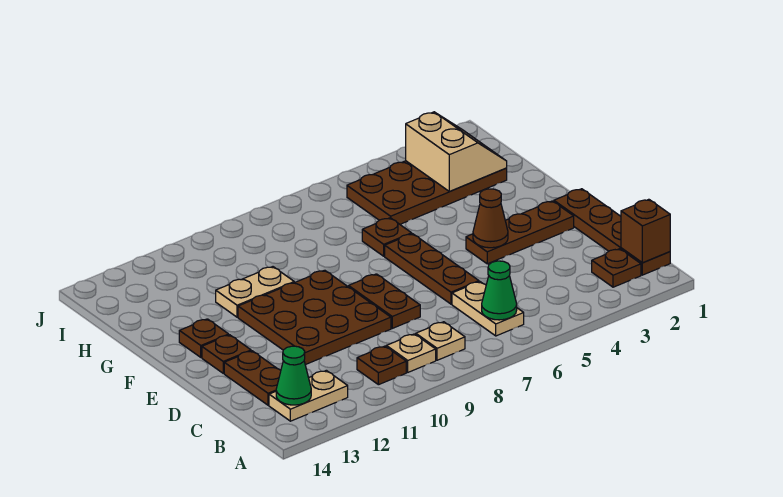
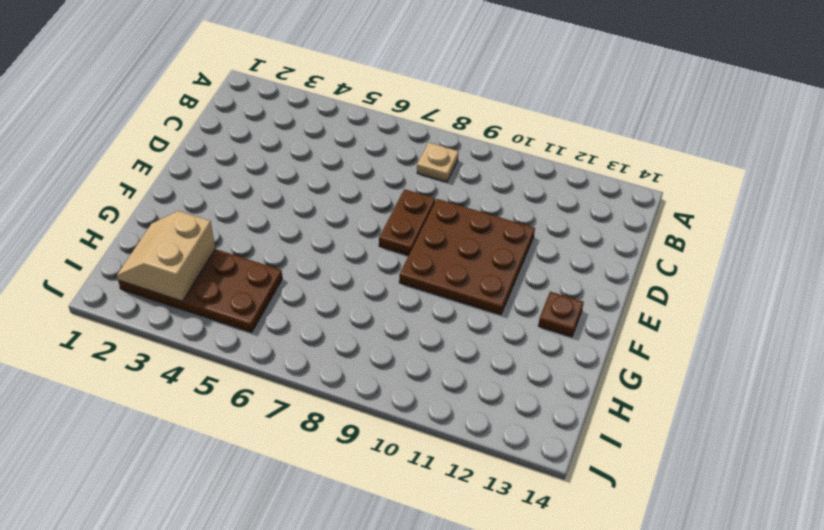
none -> brown 1x4 plate [554,189,670,275]
none -> brown 1x1 plate [592,249,641,287]
none -> tan 1x2 plate [452,282,524,336]

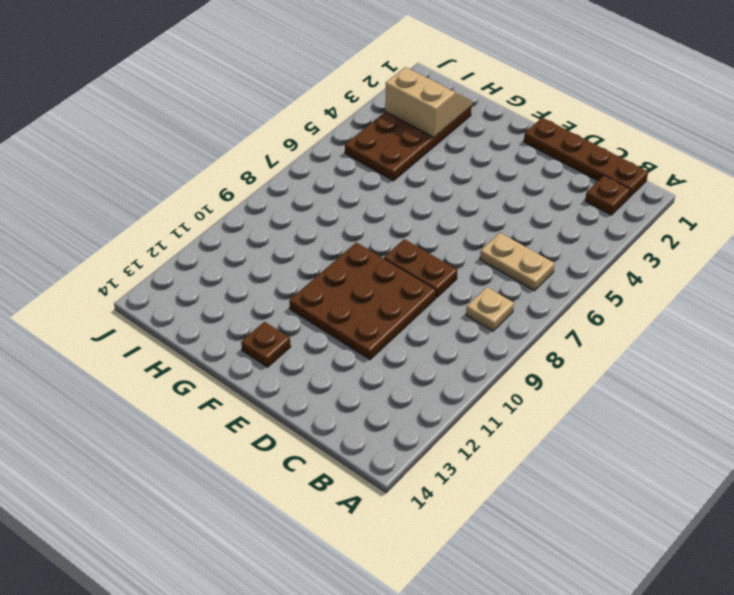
none -> tan 1x1 plate [386,334,436,372]
none -> brown 1x1 plate [357,346,406,385]
none -> tan 1x2 plate [269,370,348,421]

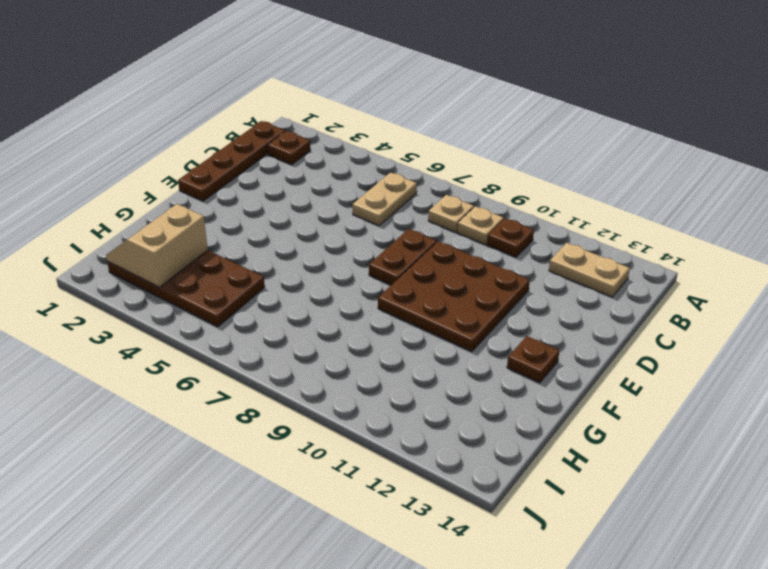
none -> brown 1x2 plate [224,351,281,405]
none -> brown 1x3 plate [385,234,479,304]
none -> brown 1x3 plate [466,201,574,264]

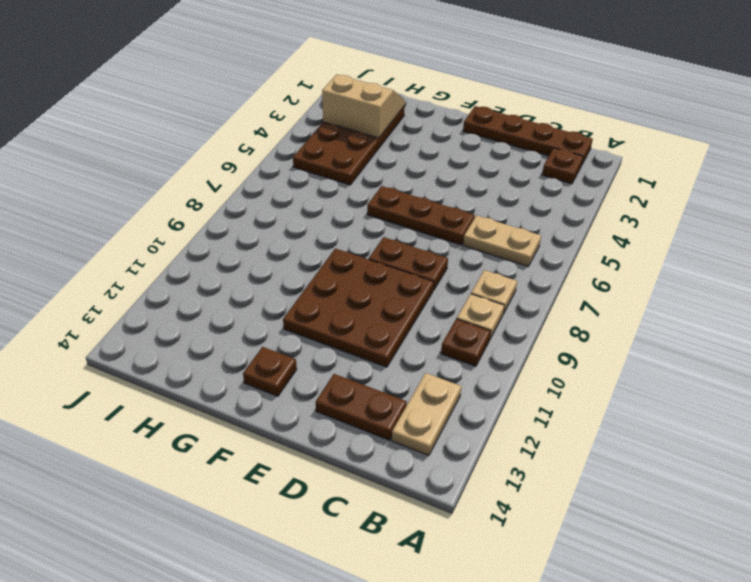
none -> brown 1x3 plate [466,201,574,264]
none -> brown 1x1 plate [202,335,251,373]
none -> brown 1x1 plate [362,218,412,256]

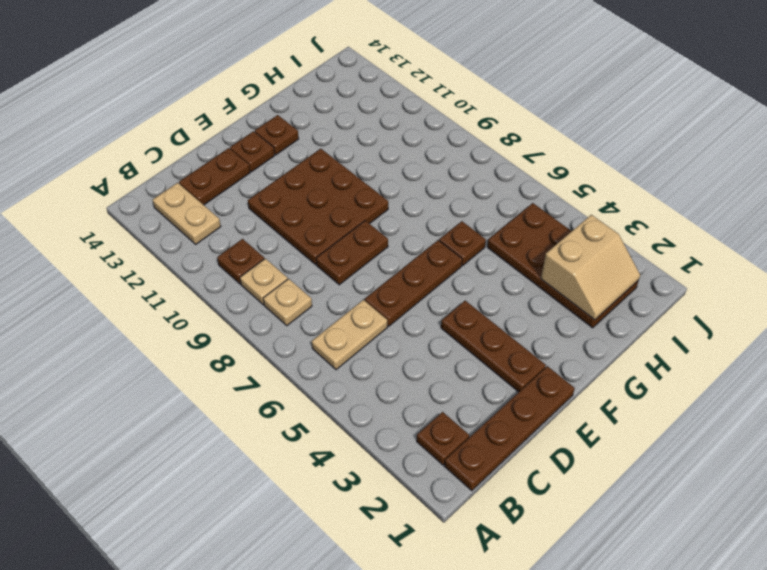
none -> tan 1x2 plate [216,267,294,317]
none -> brown 1x1 brick [621,199,670,263]
none -> green 1x1 cone [482,261,517,320]

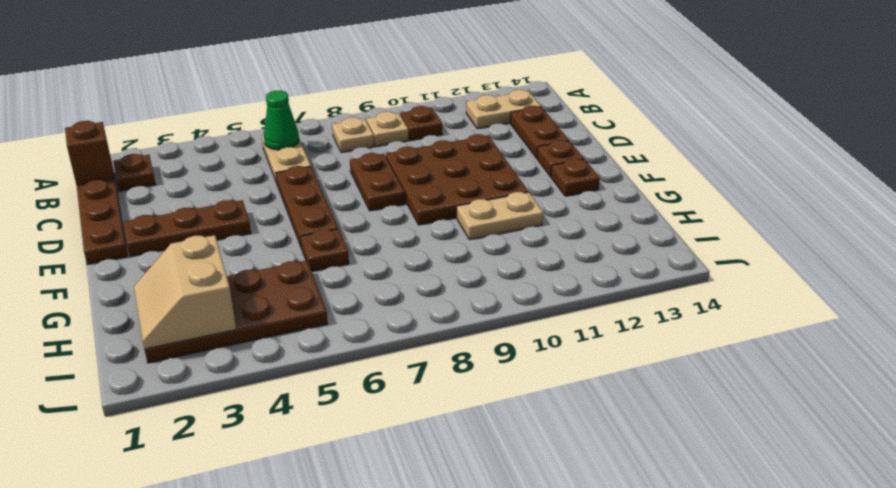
none -> green 1x1 cone [276,346,311,405]
none -> brown 1x1 cone [473,189,508,248]

